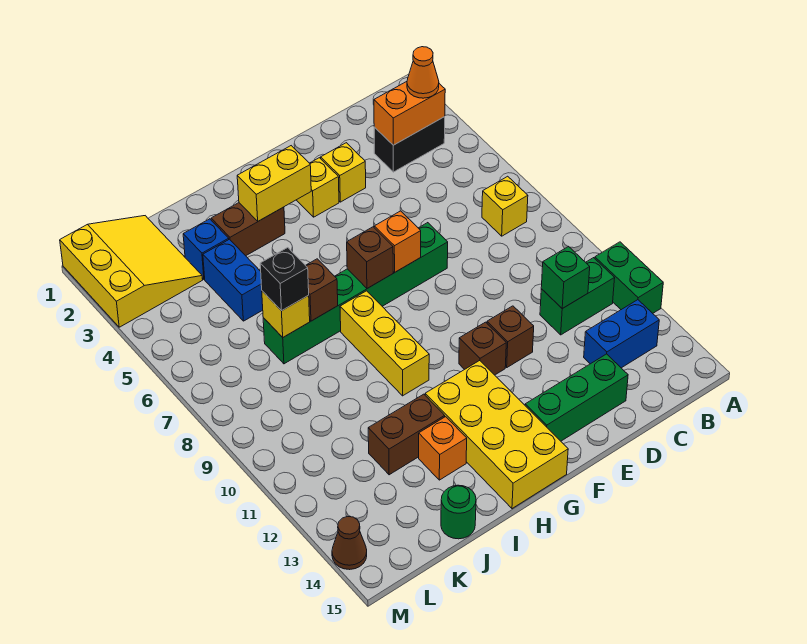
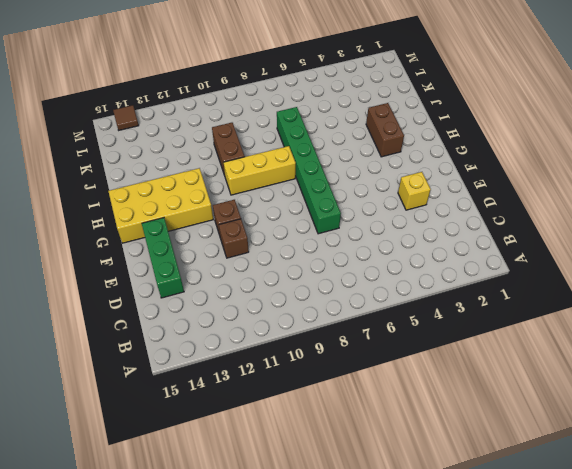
brown 1x2 brick [212,123,245,175] -> brown 1x2 brick moved to [368,394,445,475]
brown 1x1 tile [113,105,139,130] -> brown 1x1 cone [332,516,367,570]
none -> green 1x2 brick [595,242,663,313]
none -> black 1x2 brick [374,117,445,172]
none -> yellow 1x1 brick [482,176,528,236]
none -> green 1x2 brick [540,258,615,335]

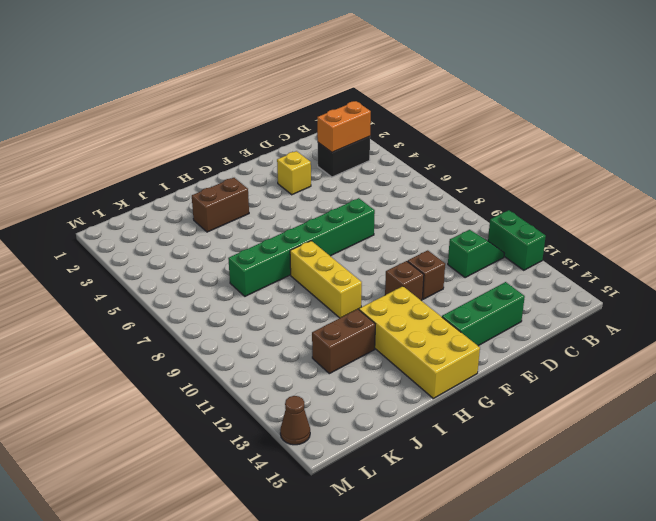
green 1x2 slope [448,230,505,278] -> green 1x2 brick [540,258,615,335]
none -> yellow 1x1 brick [482,176,528,236]
none -> blue 1x2 brick [584,300,659,368]
none -> yellow 1x1 brick [297,158,339,217]
none -> orange 1x1 brick [419,417,467,480]

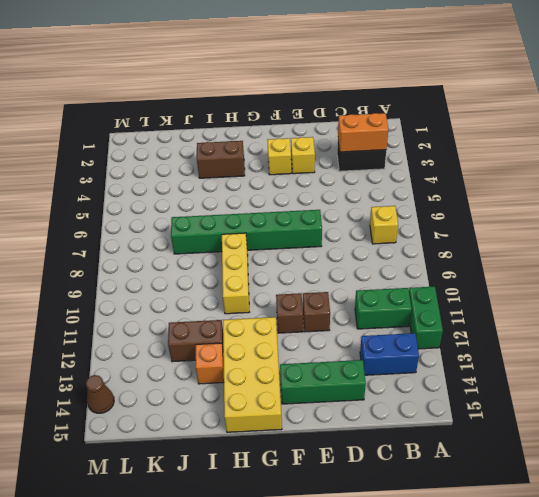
none -> blue 1x1 brick [183,219,229,279]
none -> blue 1x2 brick [203,239,263,321]
none -> green 1x1 round brick [441,485,476,539]
none -> yellow 3x3 slope [60,216,203,327]

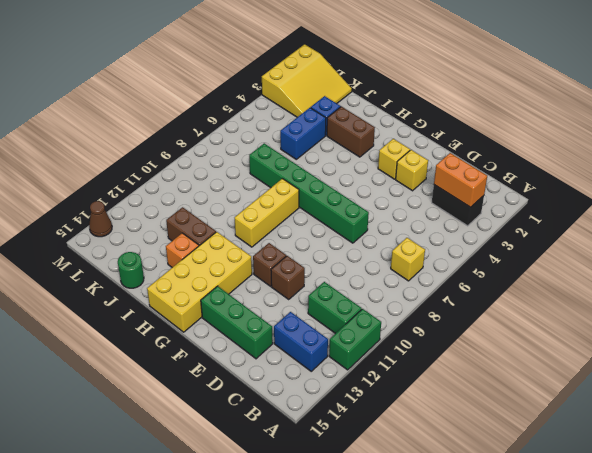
none -> green 1x1 brick [541,246,590,309]
none -> orange 1x1 brick [374,211,421,272]
none -> yellow 1x2 brick [237,146,311,221]
none -> brown 1x1 brick [347,227,393,288]

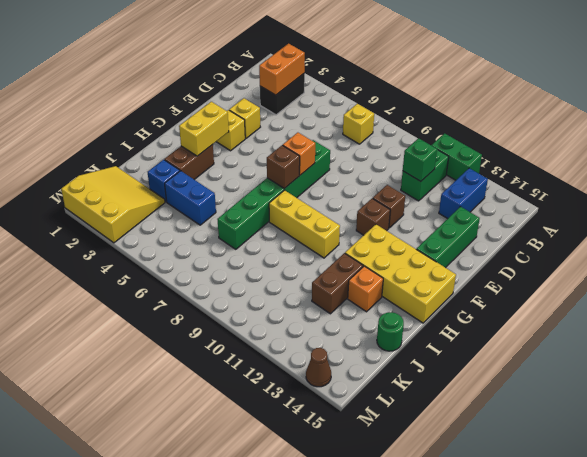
none -> brown 1x1 brick [306,259,338,321]
none -> yellow 1x1 brick [262,291,310,337]
none -> orange 1x1 cone [407,47,439,98]
none -> black 1x1 brick [260,248,309,311]

